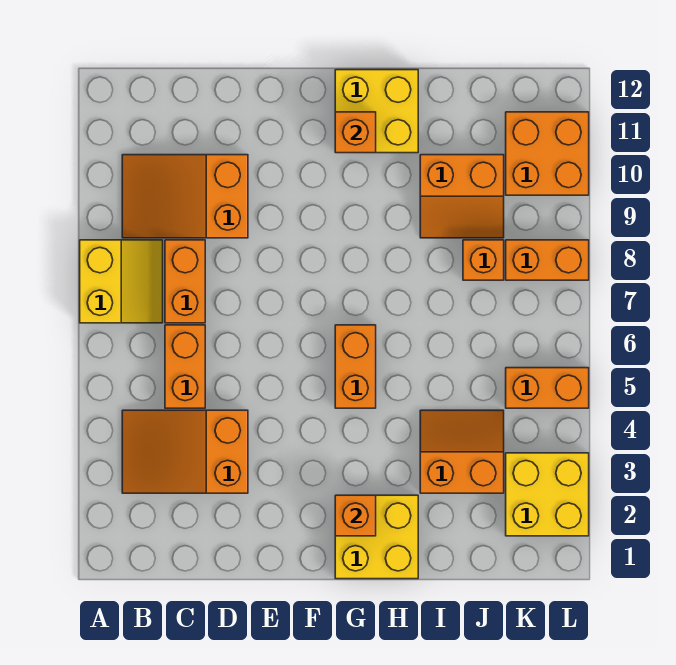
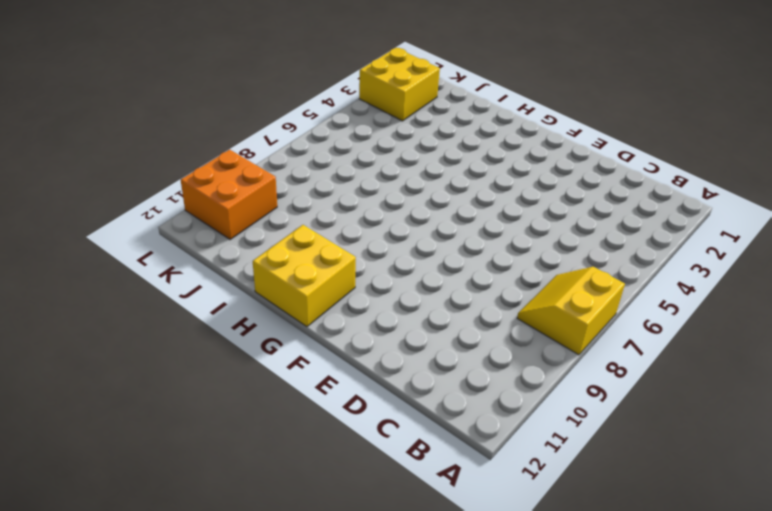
none -> orange 2x3 slope [122,410,248,493]
none -> orange 2x3 slope [122,155,248,238]
none -> orange 1x2 brick [165,325,205,408]

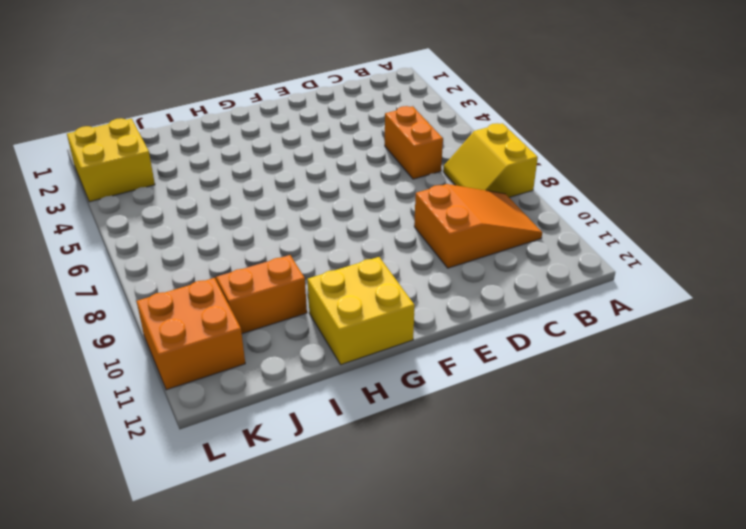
none -> orange 2x3 slope [122,410,248,493]
none -> orange 1x2 brick [165,240,205,323]
none -> yellow 2x2 brick [335,495,418,579]

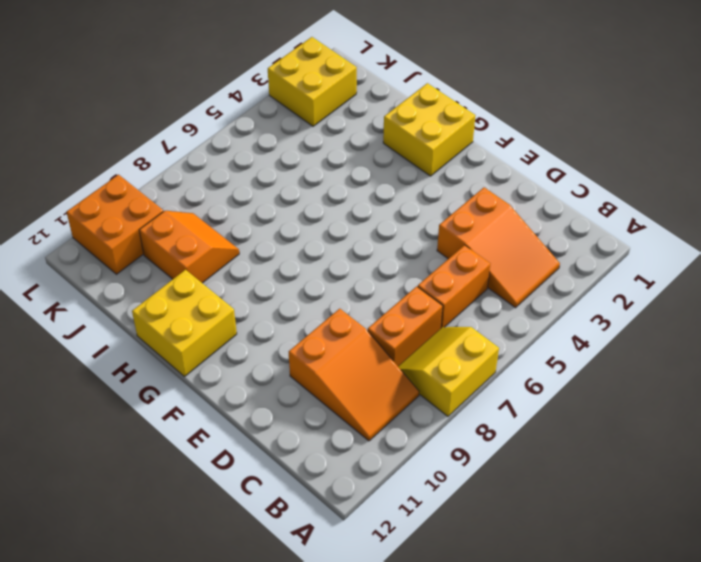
none -> orange 1x2 brick [335,325,376,408]
none -> orange 2x2 slope [420,410,504,493]
none -> orange 1x1 brick [463,240,504,280]

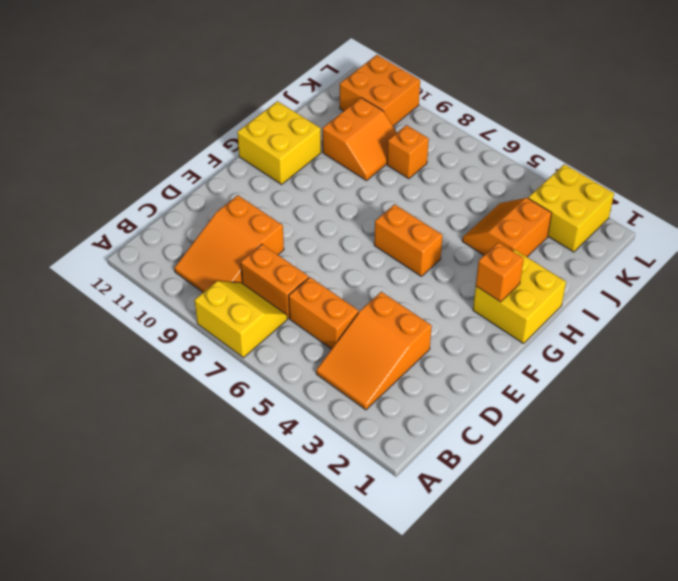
none -> orange 1x2 brick [506,368,589,408]
none -> orange 1x2 brick [506,240,589,280]
none -> orange 1x1 brick [335,112,376,153]

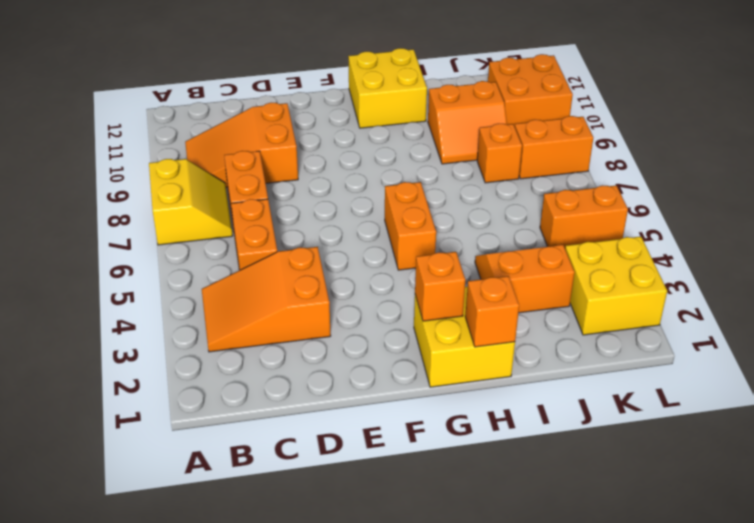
orange 1x1 brick [465,276,519,347] -> orange 1x1 brick moved to [335,112,376,153]

